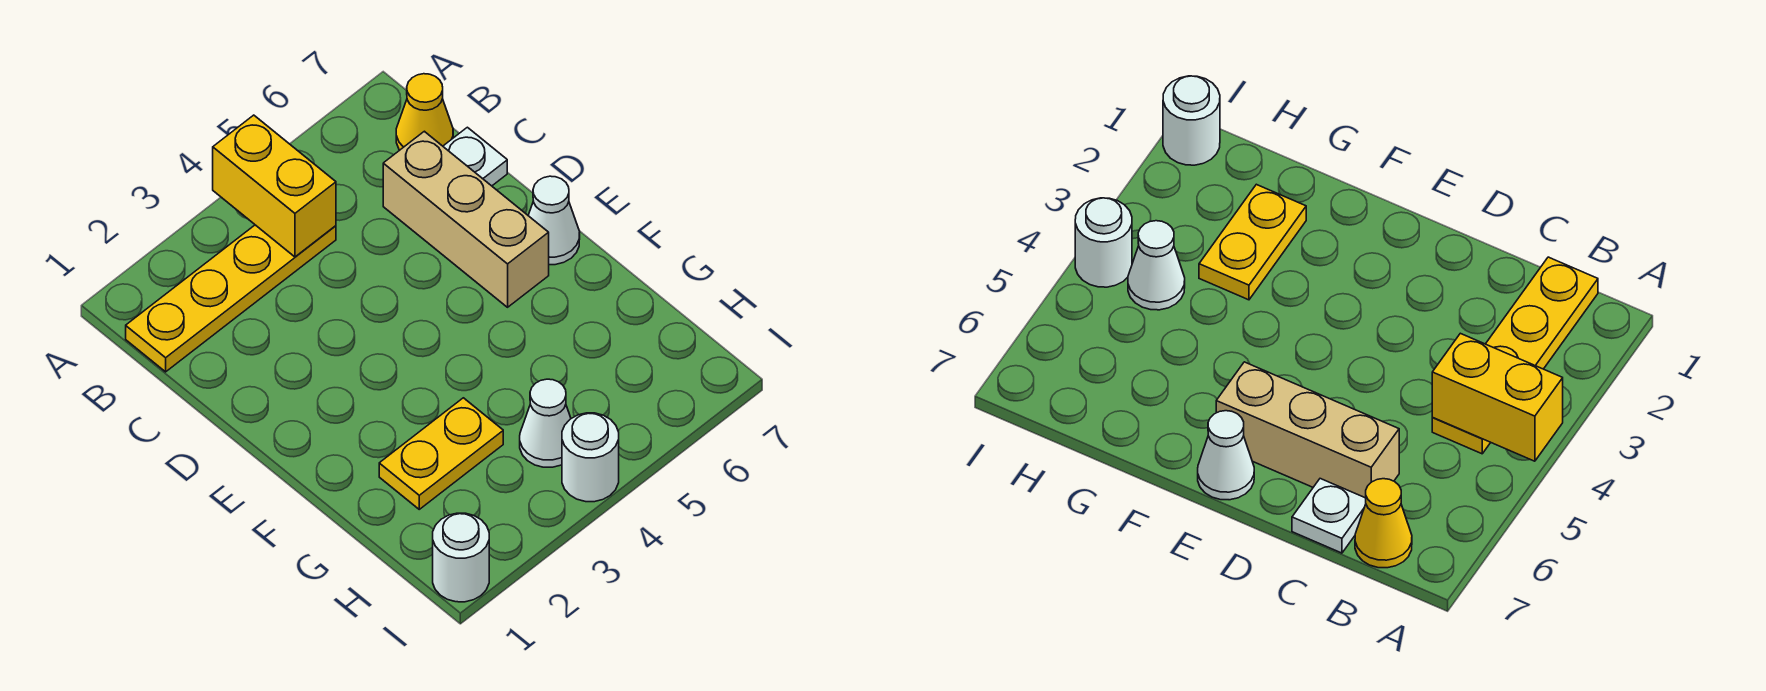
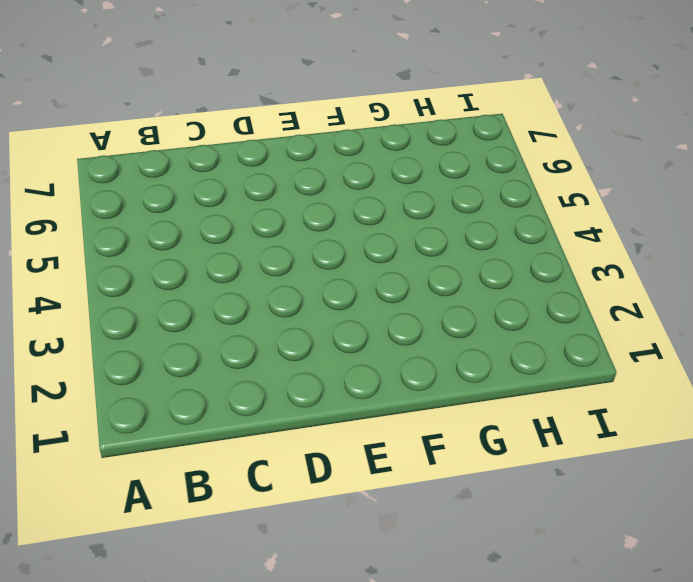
none -> yellow 1x4 plate [126,225,336,372]
none -> yellow 1x1 cone [396,74,453,150]

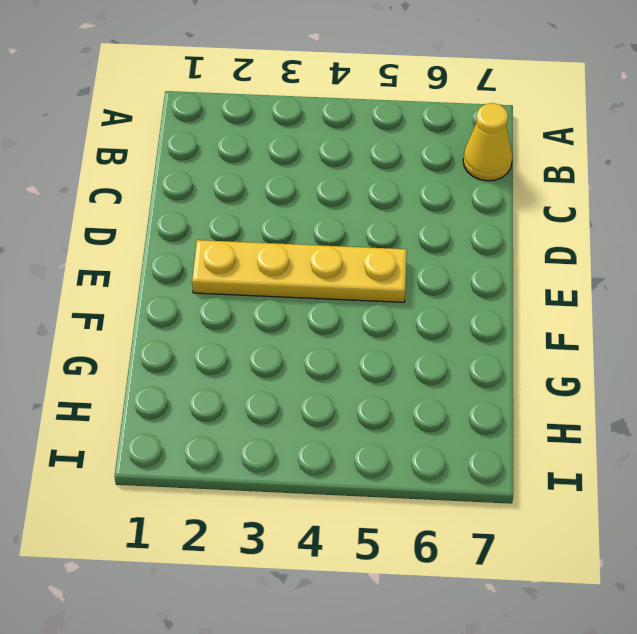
yellow 1x4 plate [192,240,407,302] -> yellow 1x4 plate moved to [126,225,336,372]
none -> tan 1x3 brick [383,131,549,307]
none -> white 1x1 plate [443,127,507,186]

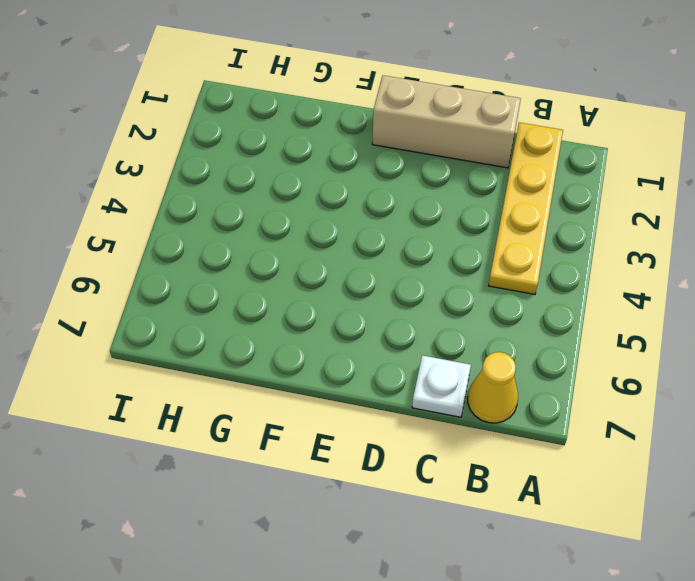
tan 1x3 brick [372,75,521,168] -> tan 1x3 brick moved to [383,131,549,307]
none -> white 1x1 cone [528,176,580,265]
none -> yellow 1x2 plate [379,398,503,509]

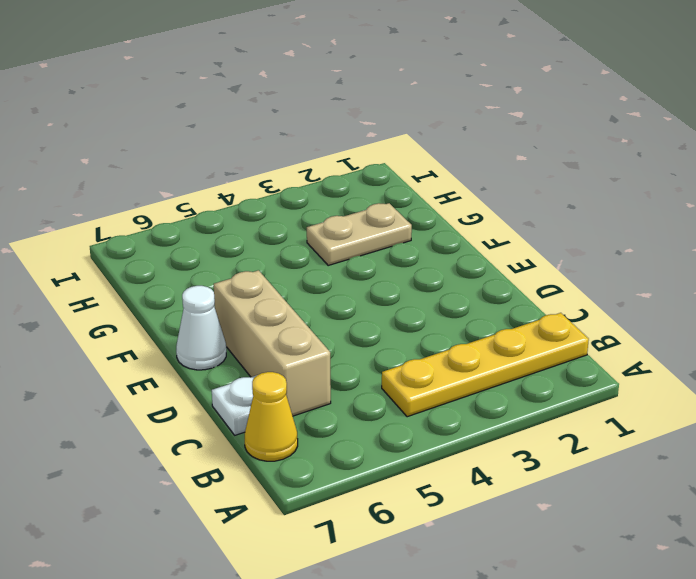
tan 1x2 plate [307,203,412,265] -> yellow 1x2 plate [379,398,503,509]
none -> white 1x1 cone [520,379,571,467]
none -> white 1x1 round brick [433,513,489,602]

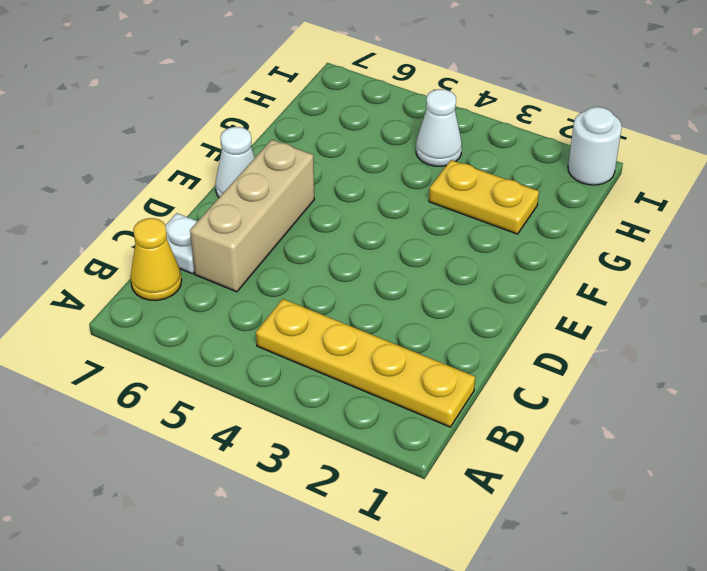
none -> white 1x1 round brick [562,413,619,502]
none -> yellow 1x2 brick [213,115,336,257]

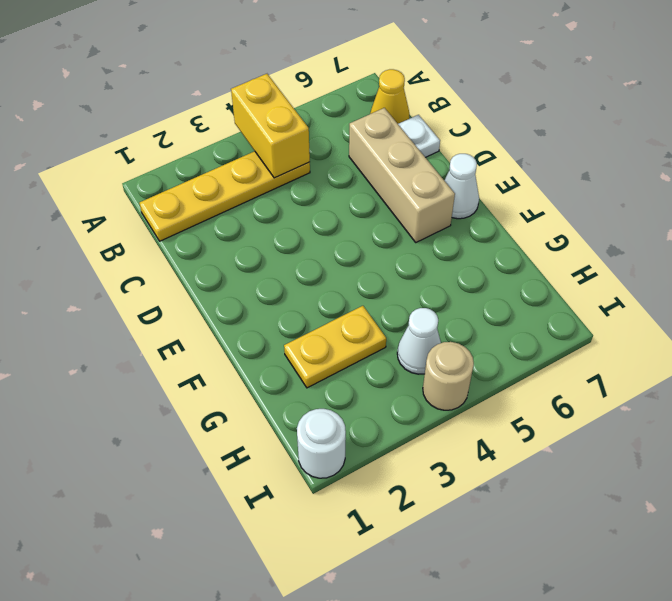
tan 1x1 round brick [423,342,474,410] -> white 1x1 round brick [562,413,619,502]

